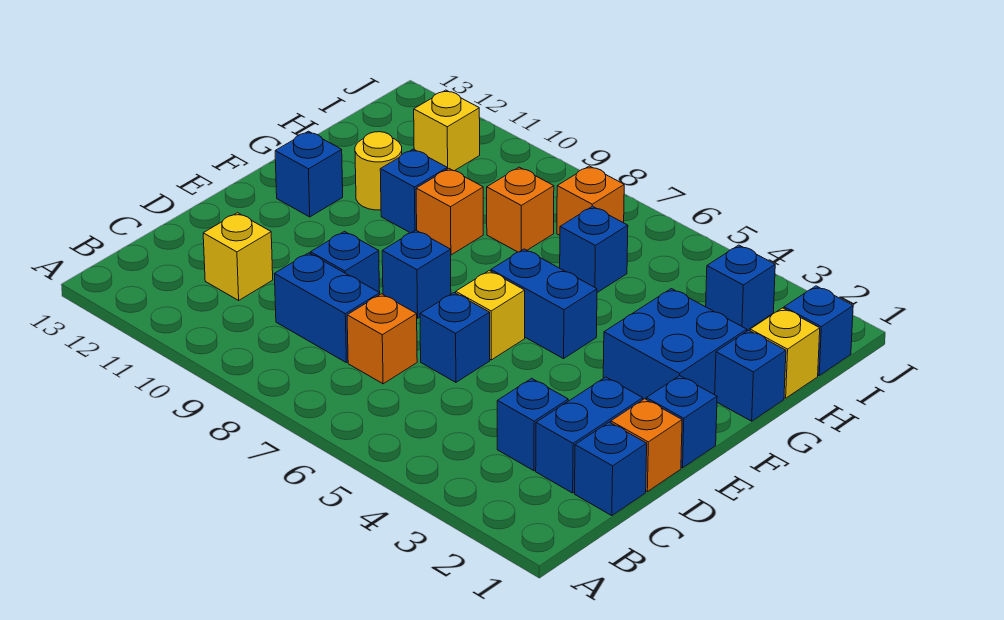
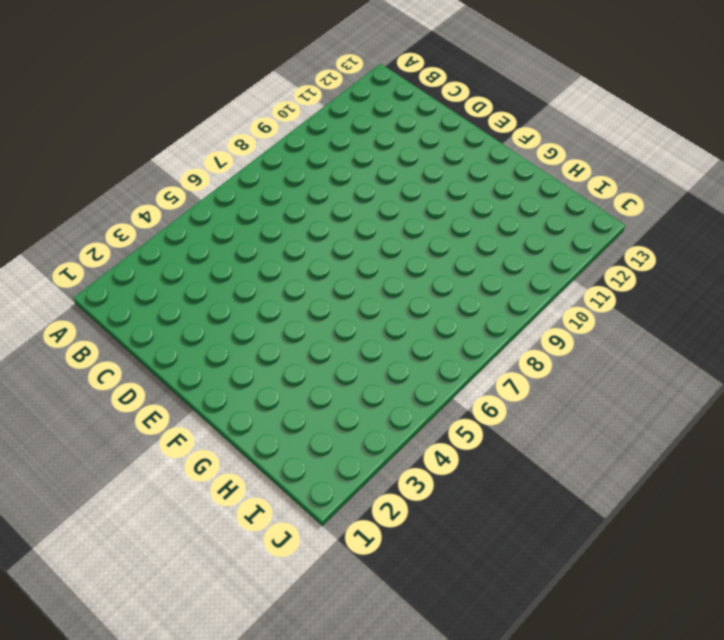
none -> blue 1x1 brick [575,422,647,516]
none -> blue 1x2 brick [536,377,643,493]
none -> blue 1x1 brick [497,378,568,471]

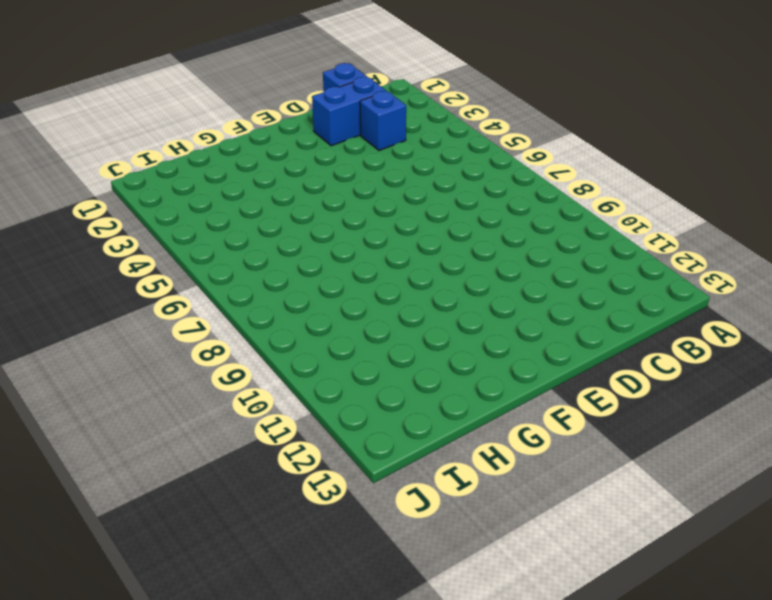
none -> orange 1x1 brick [347,294,417,384]
none -> blue 1x2 brick [274,253,380,363]
none -> yellow 1x1 brick [203,213,273,300]

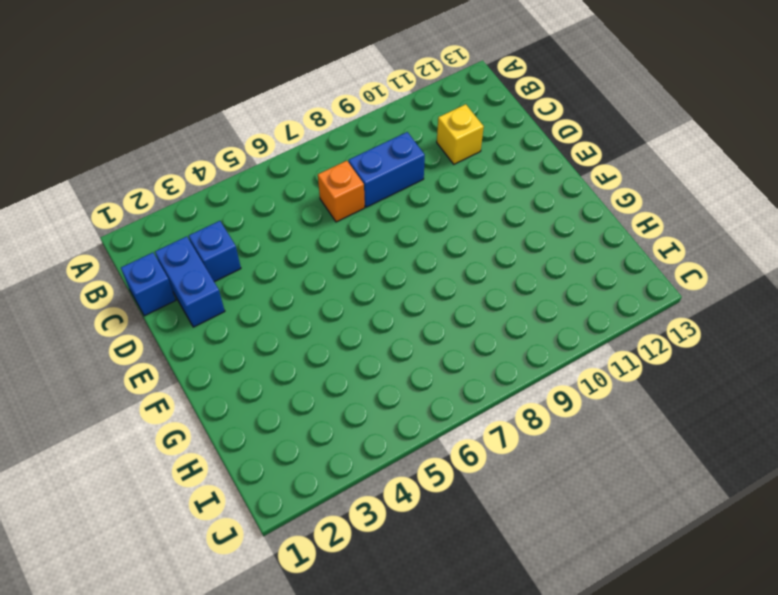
none -> orange 1x1 brick [611,399,682,492]
none -> blue 1x1 brick [420,293,490,382]
none -> blue 1x1 brick [311,231,380,293]

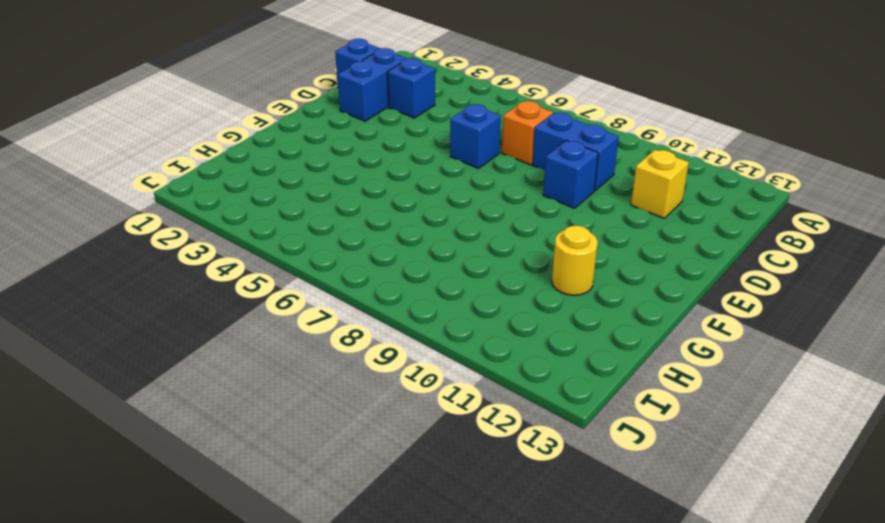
none -> orange 1x1 brick [611,399,682,492]
none -> blue 1x1 brick [646,376,717,468]
none -> yellow 1x1 brick [456,271,525,360]

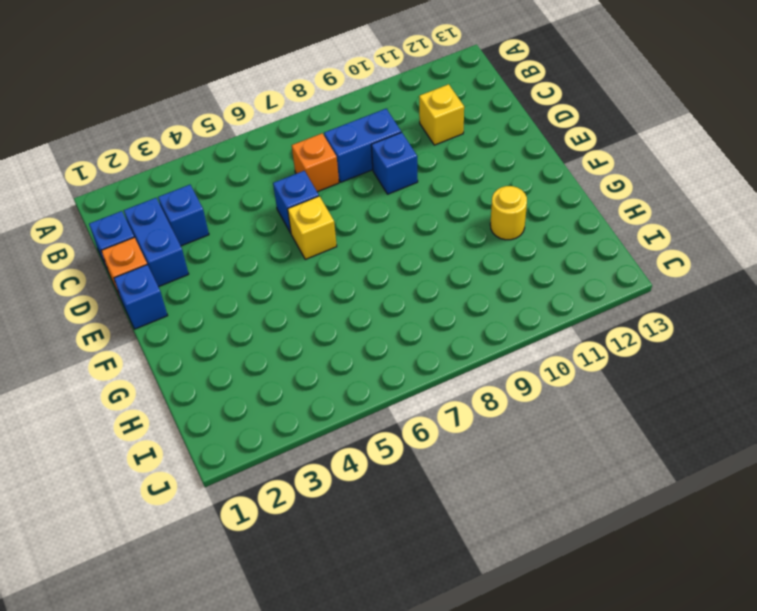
none -> blue 1x1 brick [382,230,451,318]
none -> blue 2x2 brick [603,289,747,399]
none -> blue 1x2 brick [491,249,597,359]

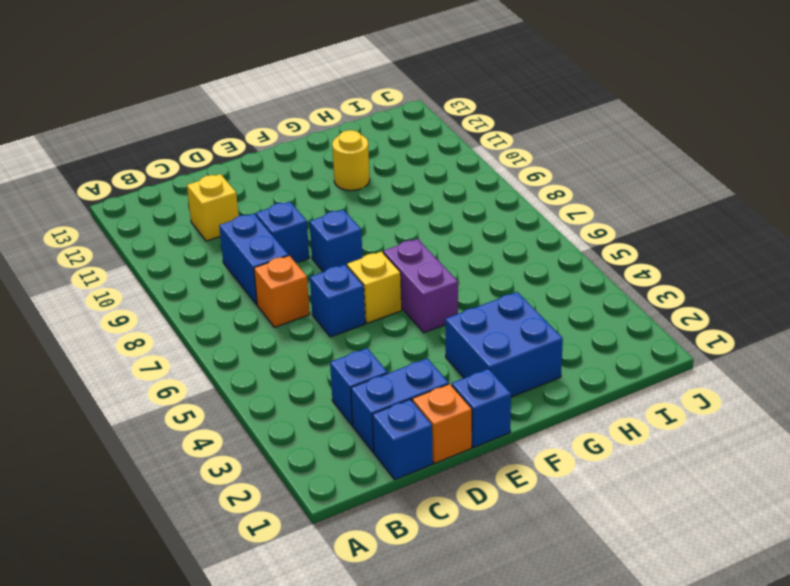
purple 1x2 brick [383,239,458,333] -> blue 1x2 brick [491,249,597,359]
none -> blue 1x1 brick [275,131,343,217]
none -> blue 1x1 brick [715,330,786,421]
none -> orange 1x1 brick [416,169,483,255]

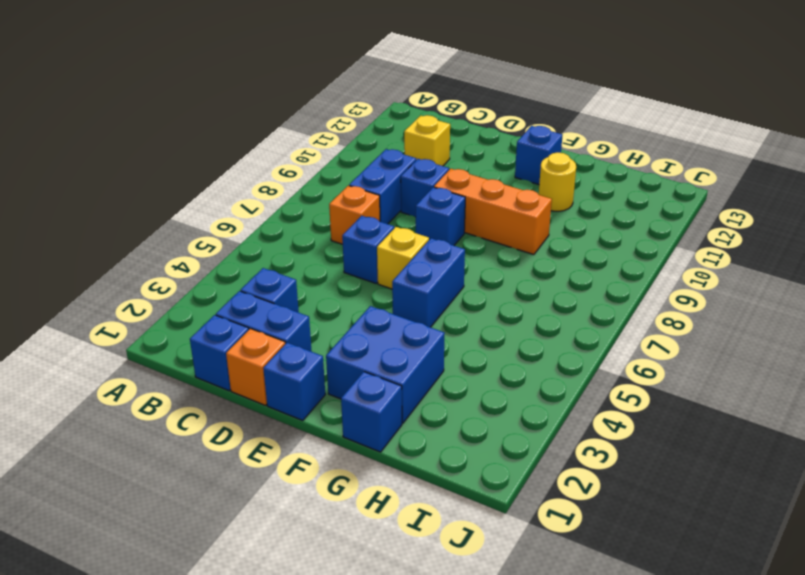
orange 1x3 brick [434,169,552,255] -> orange 1x1 brick [416,169,483,255]
none -> blue 1x1 brick [380,149,447,233]
none -> yellow 1x1 brick [750,308,820,398]
none -> blue 1x1 brick [560,206,628,293]

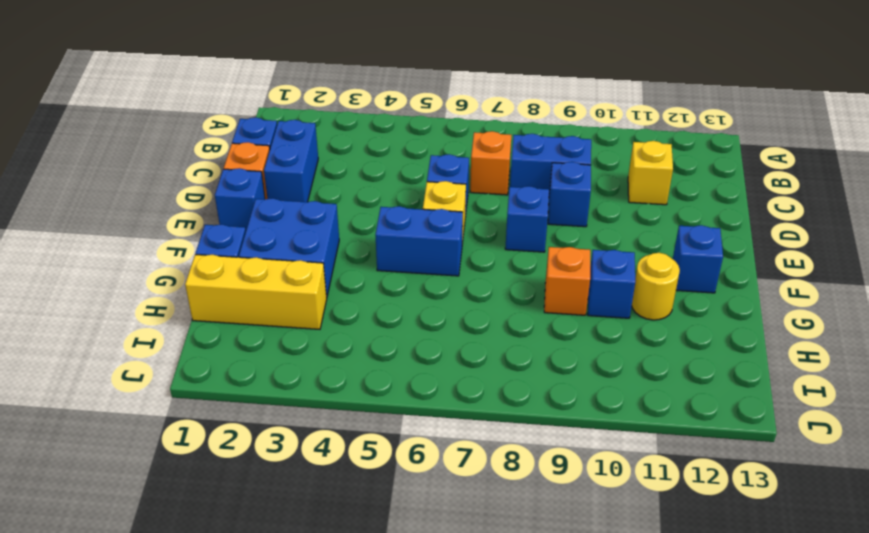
yellow 1x3 brick [185,254,327,329] -> yellow 1x1 brick [750,308,820,398]
none -> blue 1x1 brick [497,378,568,471]
none -> blue 1x1 brick [560,206,628,293]
none -> orange 1x1 brick [487,167,554,252]

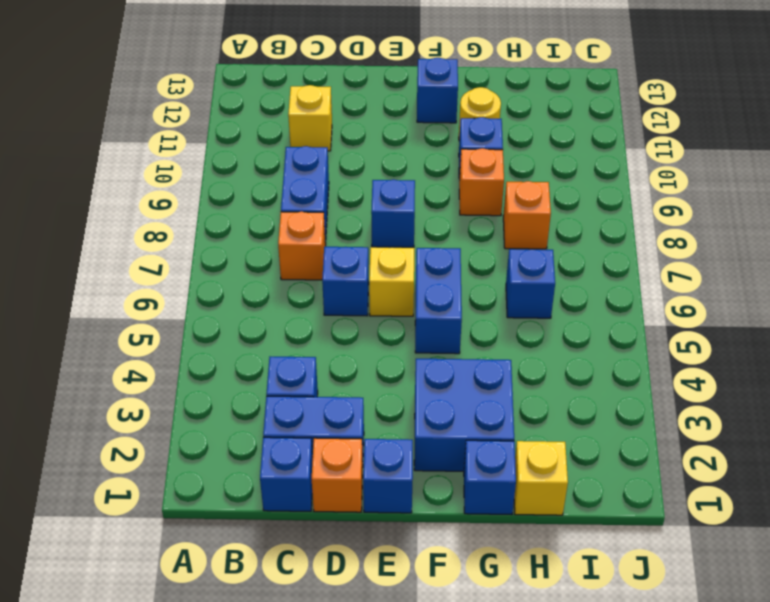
none -> blue 1x1 brick [311,231,380,293]
none -> blue 1x1 brick [784,286,853,375]
none -> blue 1x1 brick [706,245,775,330]

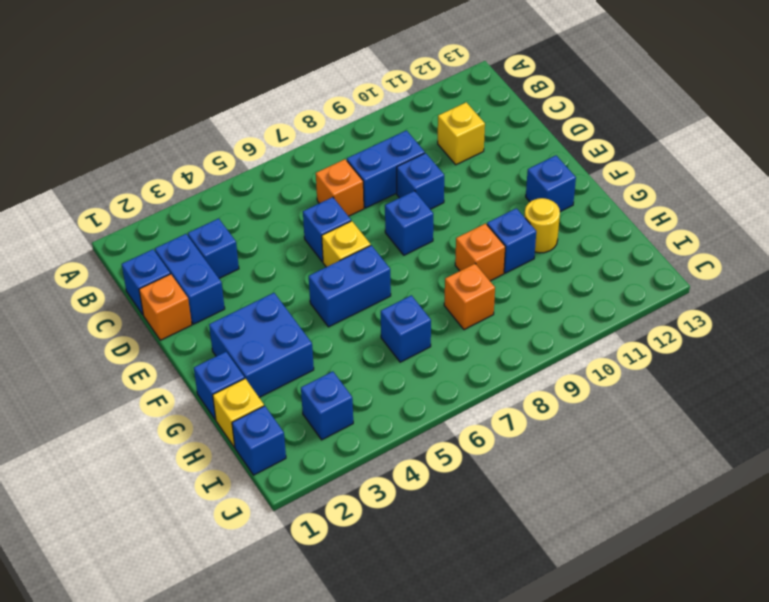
none -> blue 1x1 brick [646,376,717,468]
none -> orange 1x1 brick [557,166,624,235]
none -> yellow 1x1 brick [414,90,480,171]

